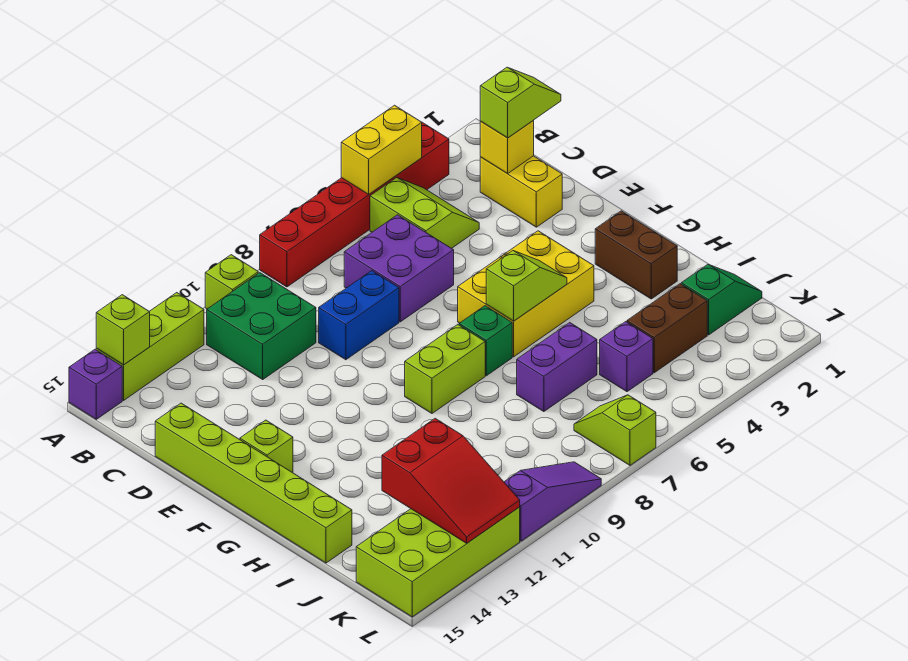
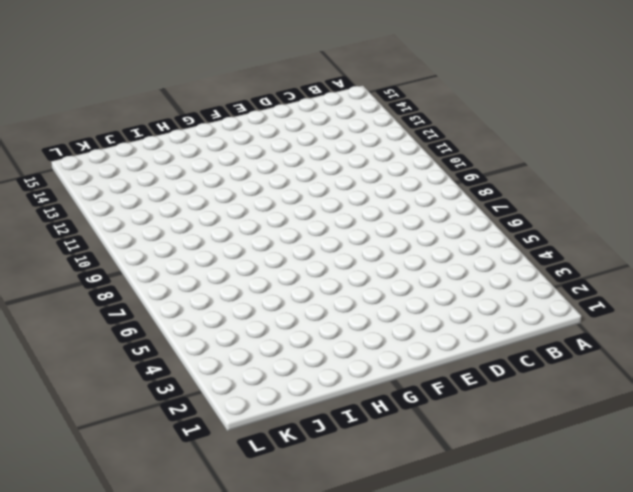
none -> red 1x6 brick [260,122,449,287]
none -> lime 1x1 brick [205,255,258,309]
none -> lime 1x3 brick [96,293,204,400]

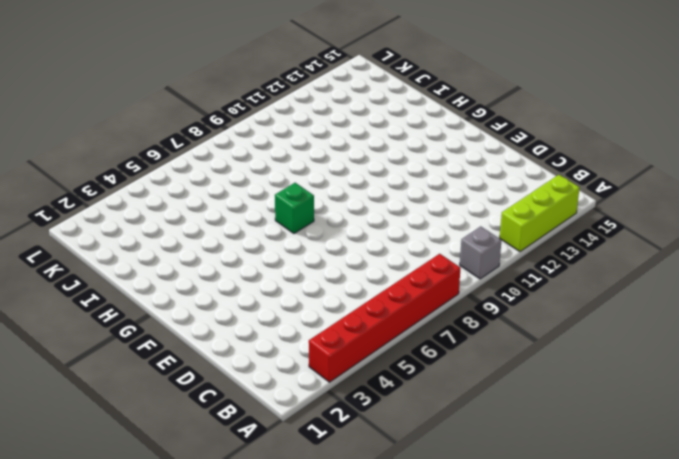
grey 1x1 brick [460,226,502,279] -> lime 1x1 brick [205,255,258,309]
none -> purple 1x1 brick [69,349,122,419]
none -> lime 2x2 slope [370,177,479,248]
none -> green 2x2 brick [207,273,316,379]

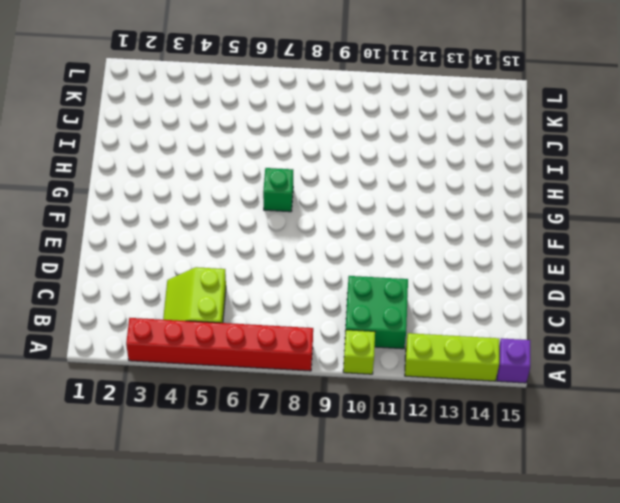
none -> yellow 1x2 brick [480,156,562,227]
none -> purple 2x2 brick [344,215,454,322]
none -> blue 1x2 brick [319,271,399,360]

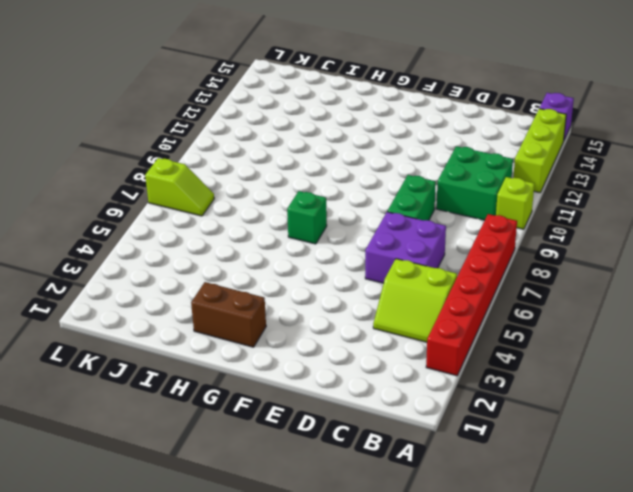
green 1x2 brick [387,175,436,221] -> blue 1x2 brick [319,271,399,360]
none -> yellow 1x2 brick [480,156,562,227]
none -> lime 1x6 brick [155,403,352,563]
none -> yellow 2x3 brick [458,231,594,357]

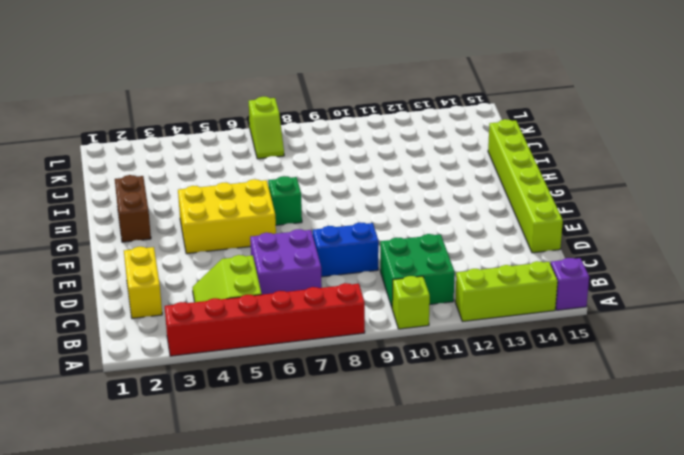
none -> lime 1x1 brick [240,420,293,473]
none -> lime 1x2 brick [405,325,485,413]
none -> purple 1x2 brick [517,323,597,412]

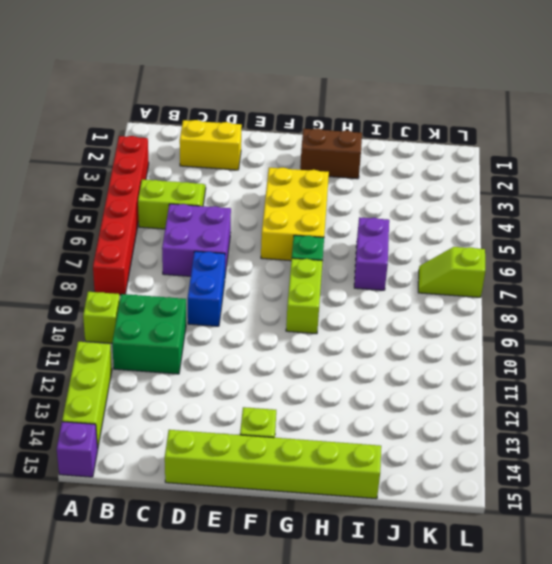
none -> green 1x2 slope [681,265,762,335]
none -> brown 1x2 brick [627,284,707,373]
none -> purple 1x1 brick [600,322,653,392]

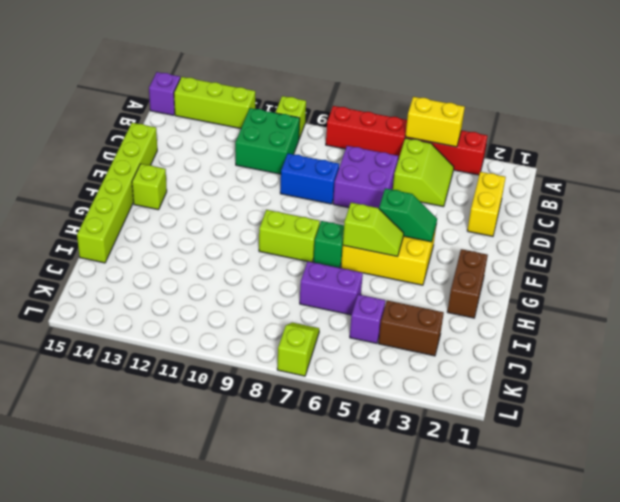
green 1x2 slope [379,188,437,242] -> green 1x2 slope moved to [681,265,762,335]
none -> lime 2x4 brick [356,507,520,617]
none -> purple 1x3 slope [504,462,601,541]
none -> lime 1x1 brick [96,295,150,365]

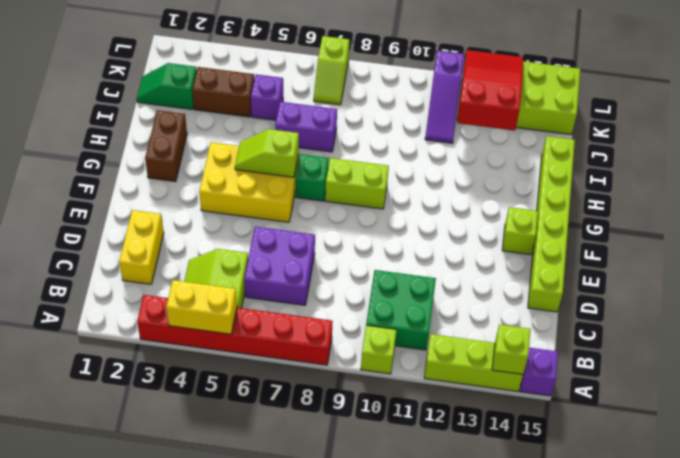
purple 1x3 slope [425,50,464,143] -> purple 1x3 slope turned to [504,462,601,541]
none -> blue 1x2 brick [319,271,399,360]
none -> yellow 1x1 brick [480,121,534,174]
none -> lime 1x2 slope [480,67,561,138]

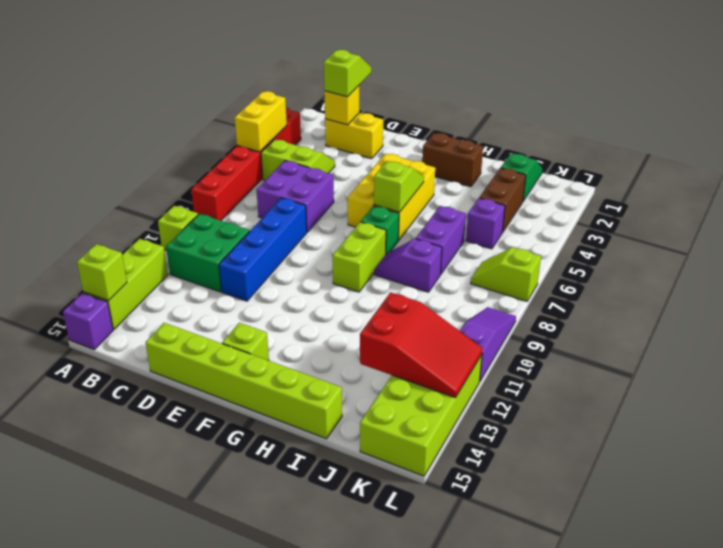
blue 1x4 brick [219,198,307,301] -> blue 1x2 brick [319,271,399,360]
purple 1x2 slope [374,239,442,292] -> none

